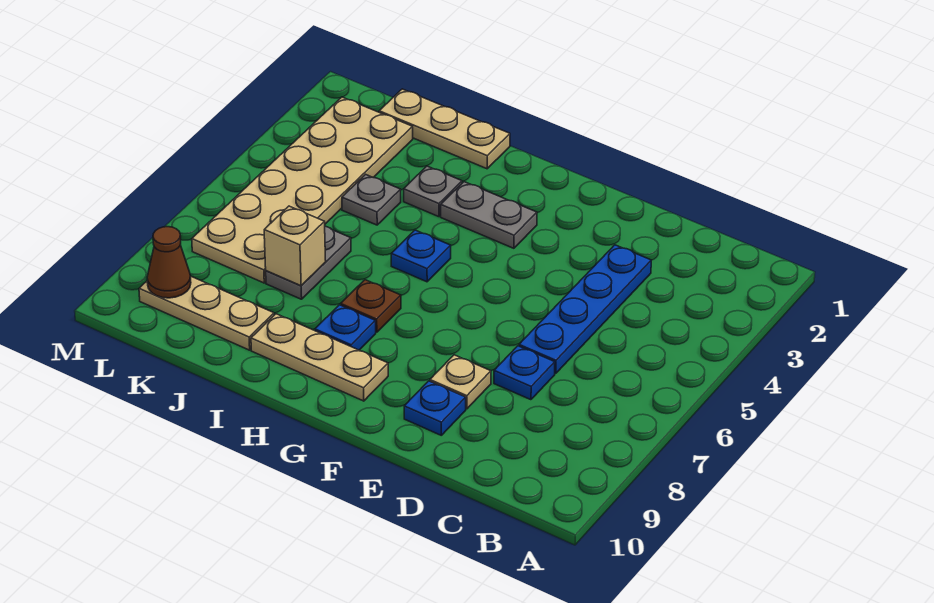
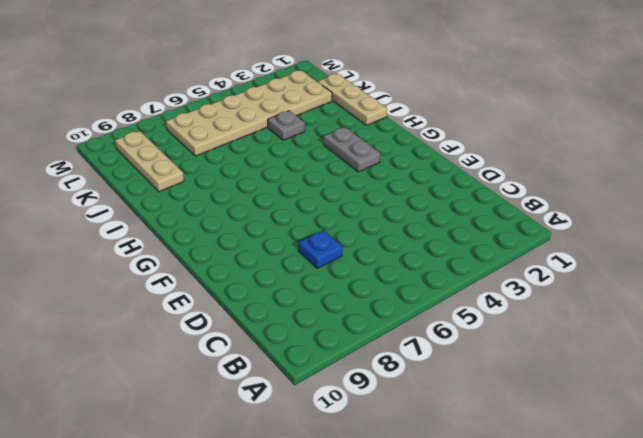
none -> blue 1x4 plate [519,245,651,374]
none -> tan 1x1 plate [430,355,491,409]
none -> blue 1x1 plate [404,381,466,435]

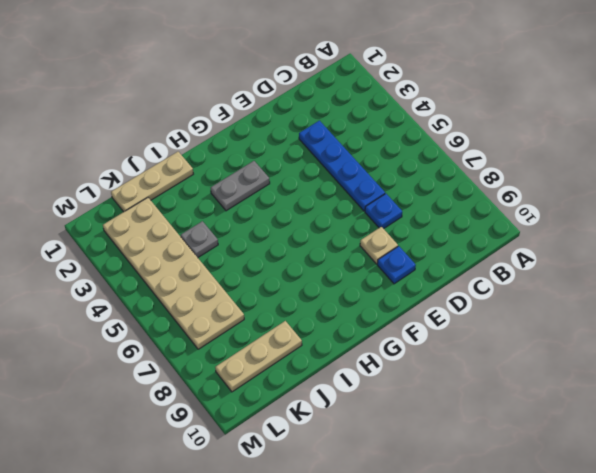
none -> tan 1x3 plate [251,314,388,401]
none -> blue 1x1 plate [391,230,451,282]
none -> brown 1x1 plate [341,280,401,332]

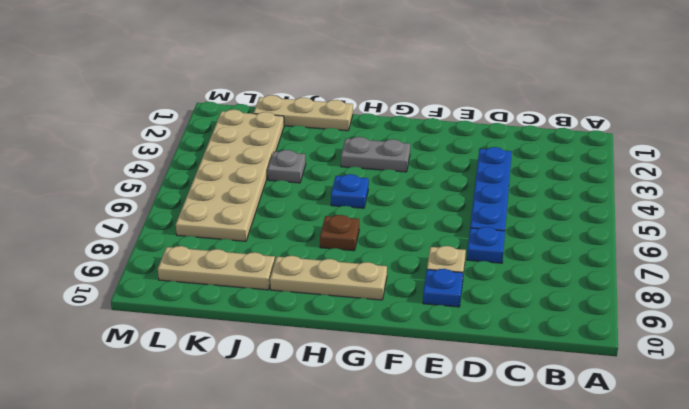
none -> blue 1x1 plate [315,305,376,350]
none -> grey 1x1 plate [404,166,462,217]
none -> grey 1x2 plate [266,226,351,299]

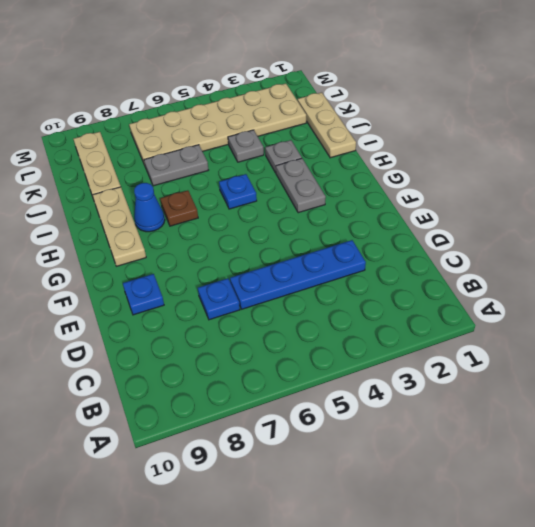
blue 1x1 cone [134,183,165,232] -> blue 1x1 plate [315,305,376,350]
none -> tan 1x1 plate [430,355,491,409]
none -> tan 1x1 brick [264,206,326,286]
none -> brown 1x1 cone [147,227,191,298]

